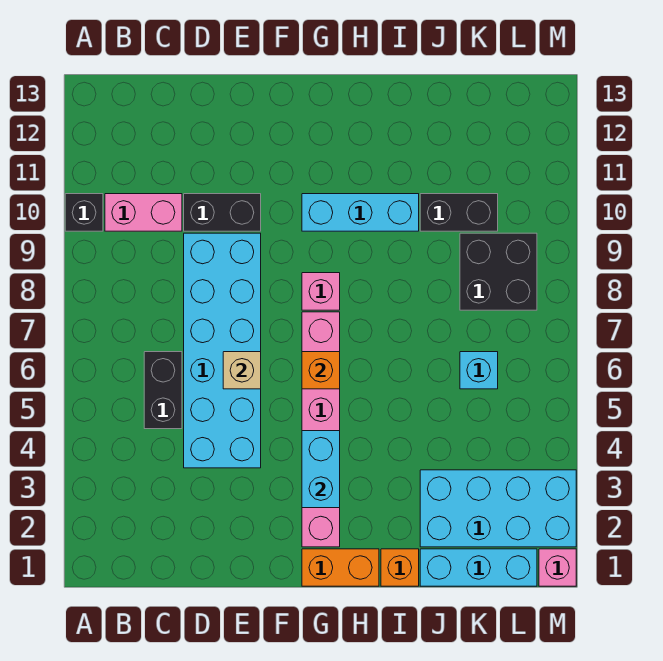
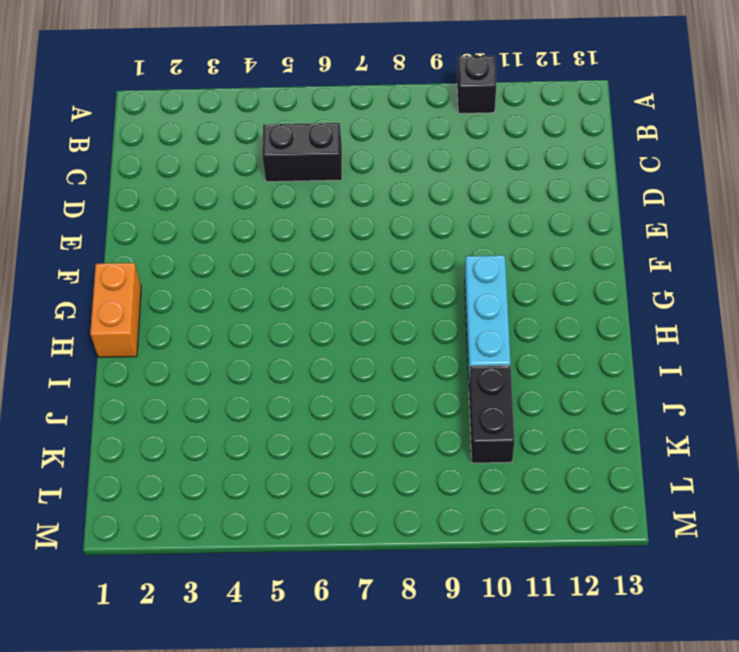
none -> pink 1x2 brick [105,194,182,231]
none -> cyan 2x6 brick [184,233,261,468]
none -> black 1x2 brick [184,194,261,231]

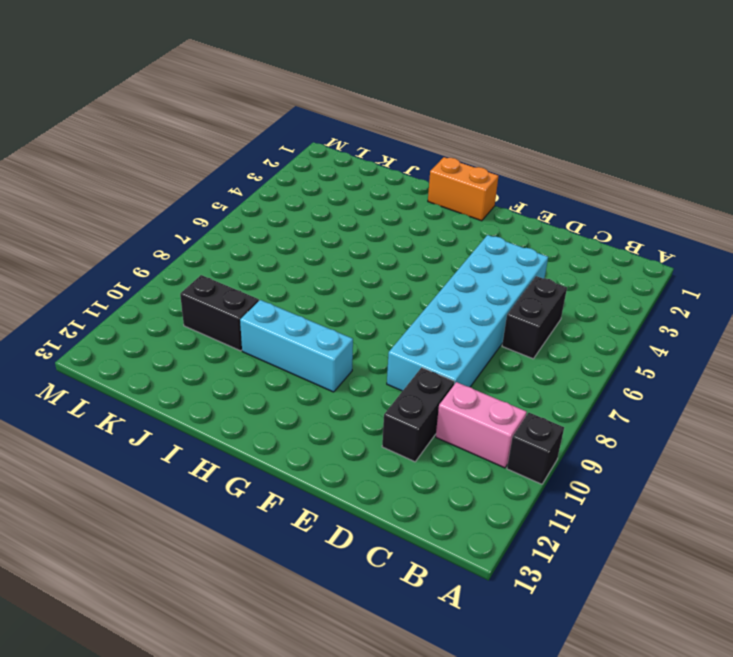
black 1x2 brick [382,367,454,462] -> black 1x2 brick turned to [184,194,261,231]
none -> pink 1x6 brick [302,312,340,547]
none -> pink 1x1 brick [302,273,340,310]
none -> orange 1x1 brick [381,549,419,586]

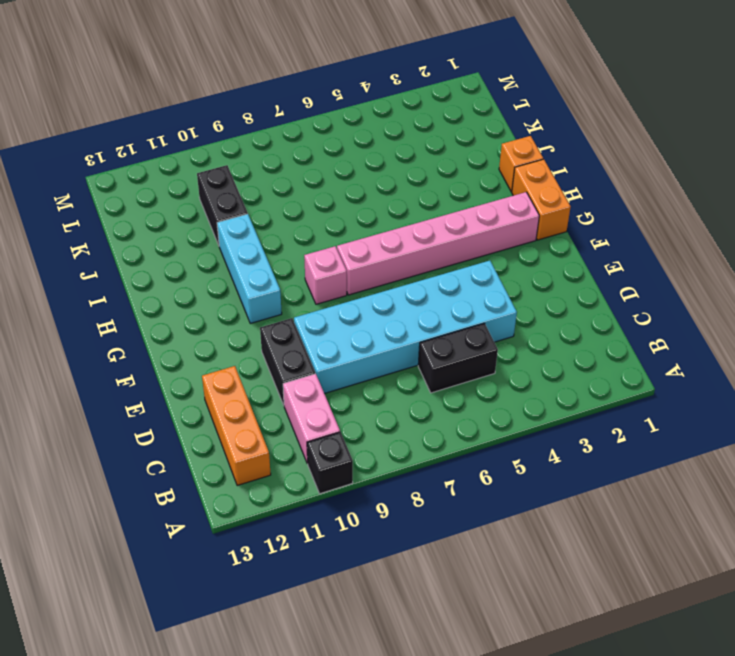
orange 1x3 brick [202,366,271,486] -> none
none -> cyan 1x3 brick [420,549,537,586]
none -> cyan 2x4 brick [420,470,576,547]
none -> cyan 1x1 brick [460,352,498,389]

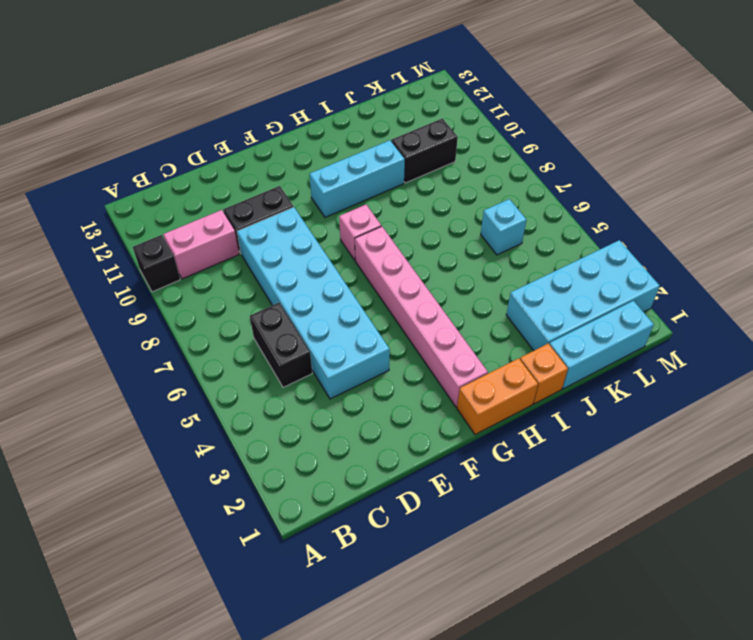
none -> black 2x2 brick [460,233,537,310]
none -> pink 1x1 brick [539,549,576,586]
none -> tan 1x1 brick [223,352,261,389]

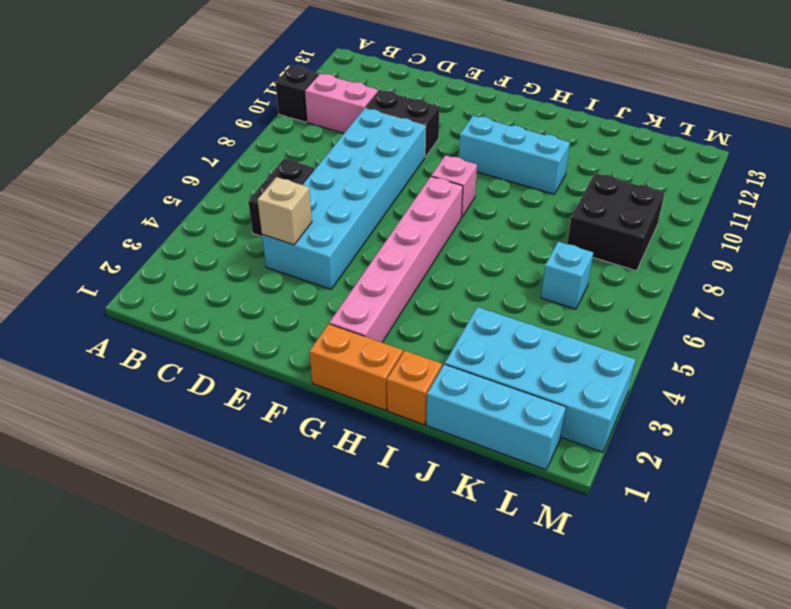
tan 1x1 brick [258,177,312,245] -> tan 1x1 brick moved to [223,352,261,389]
none -> black 1x2 brick [420,194,498,231]
none -> pink 1x1 brick [539,549,576,586]
none -> cyan 1x2 brick [302,431,340,508]

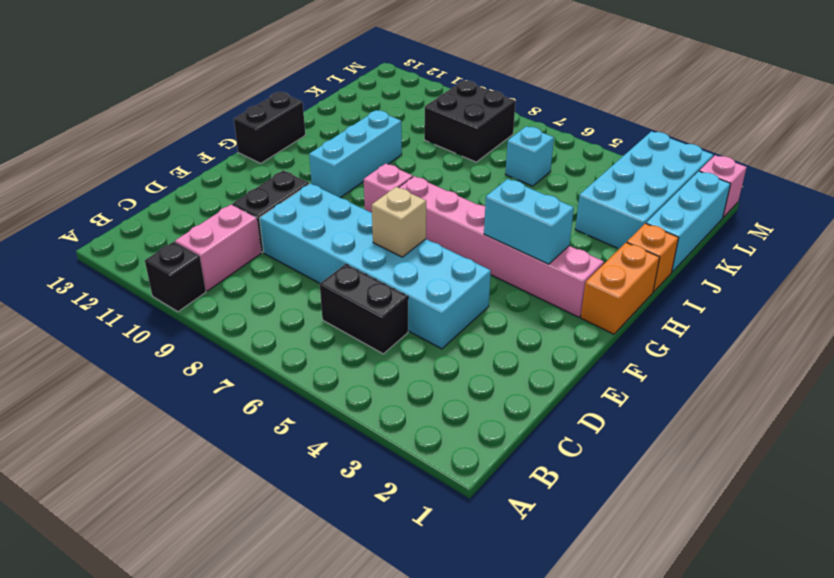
black 1x2 brick [234,92,305,163] -> black 1x2 brick moved to [420,194,498,231]
none -> orange 1x1 brick [302,352,340,389]

